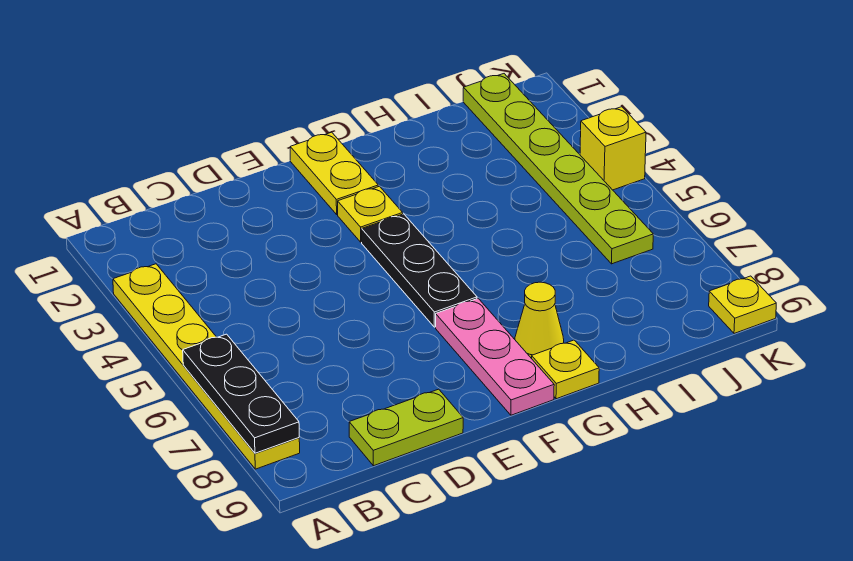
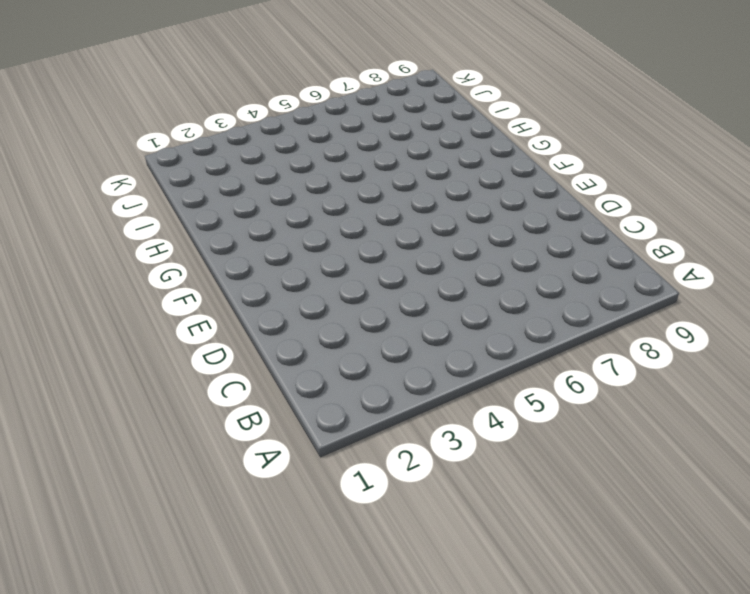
none -> yellow 1x6 plate [113,264,300,469]
none -> lime 1x2 plate [349,389,463,466]
none -> yellow 1x2 plate [290,132,378,214]

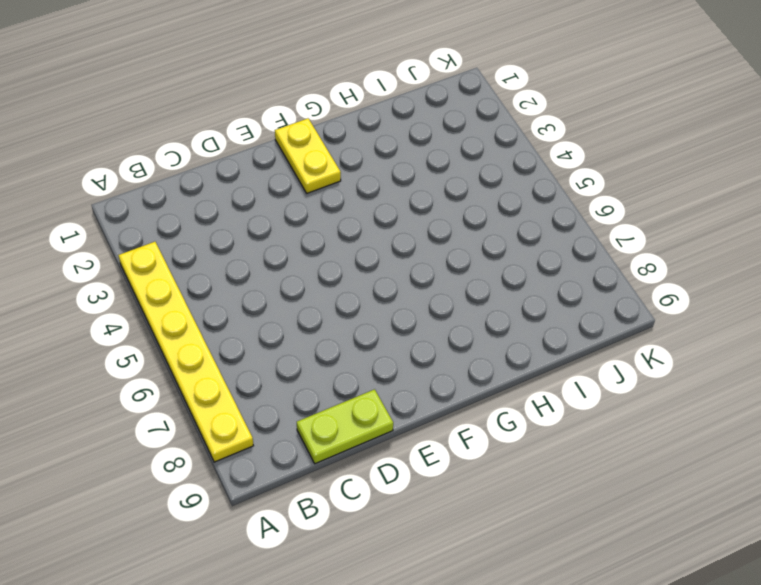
none -> yellow 1x1 plate [338,186,403,242]
none -> black 1x3 plate [362,214,477,327]
none -> pink 1x3 plate [436,299,554,415]

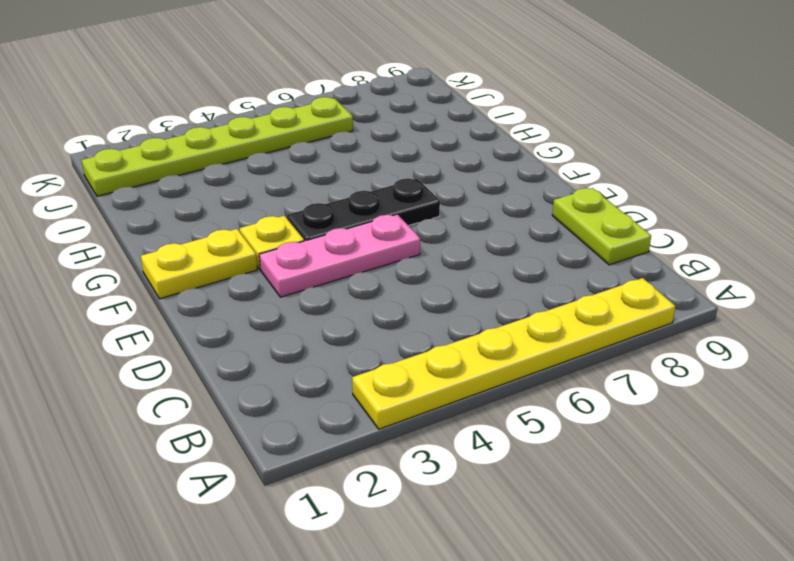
pink 1x3 plate [259,214,420,297] -> pink 1x3 plate moved to [436,299,554,415]
none -> yellow 1x1 cone [515,282,564,359]
none -> yellow 1x1 plate [532,340,599,399]
none -> yellow 1x1 brick [580,107,646,190]

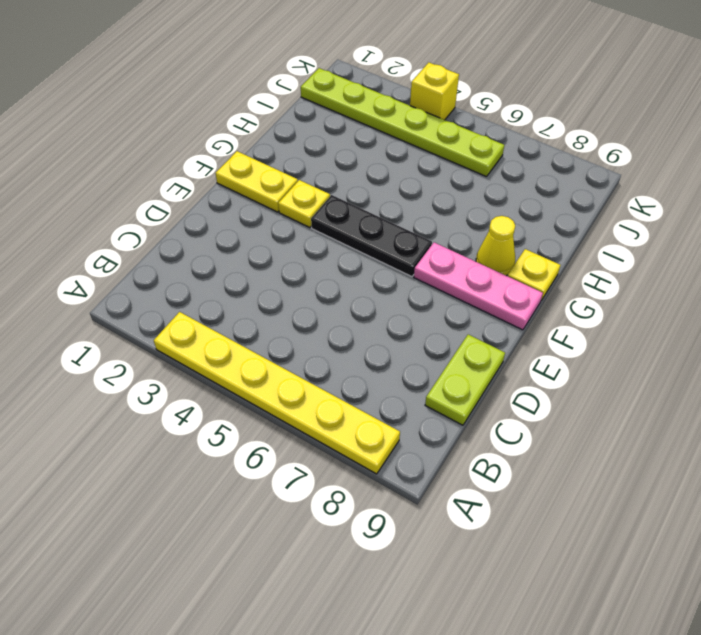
none -> yellow 1x1 plate [709,276,776,334]
none -> black 1x3 plate [183,334,299,453]

